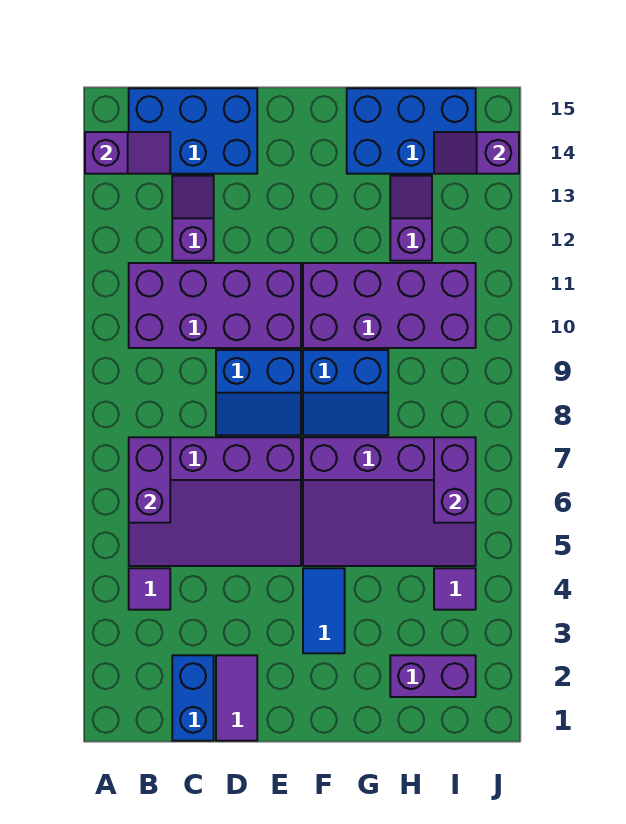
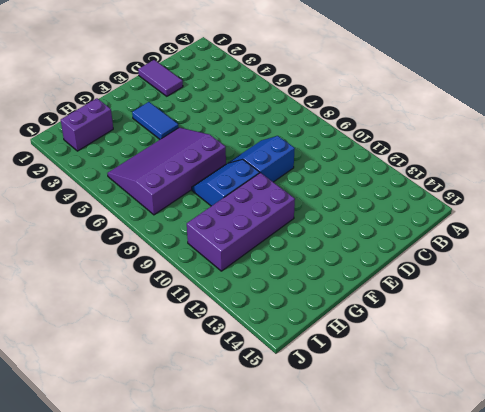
none -> purple 1x1 tile [129,568,170,610]
none -> purple 3x4 slope [129,437,301,566]
none -> purple 2x4 brick [129,263,301,348]

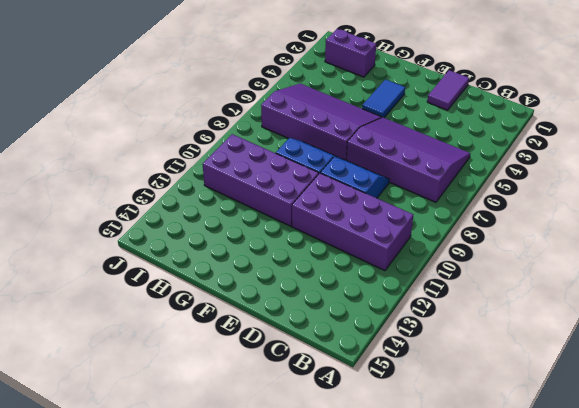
none -> purple 1x1 tile [129,568,170,610]
none -> blue 2x3 brick [129,88,257,174]
none -> blue 1x2 brick [172,655,214,741]

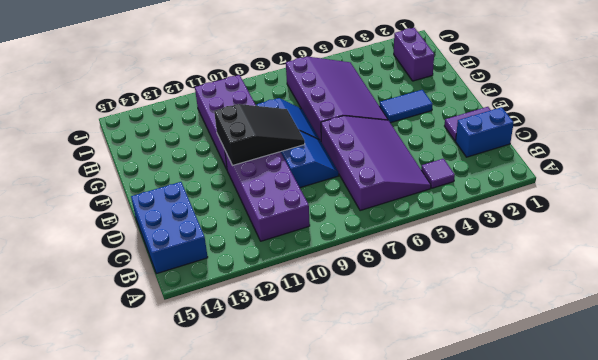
black 2x3 slope [214,104,305,166] -> none
none -> purple 1x2 slope [172,176,214,261]
none -> blue 2x3 brick [347,88,476,174]
none -> purple 1x2 slope [390,176,432,261]

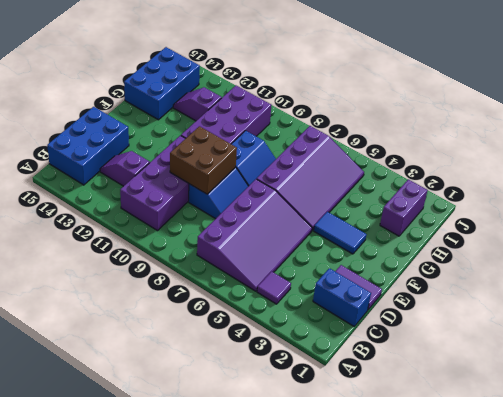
brown 2x2 brick [170,126,237,194] -> none
none -> purple 1x1 tile [434,568,476,610]
none -> purple 1x2 slope [85,132,170,174]
none -> purple 1x2 brick [129,437,170,523]

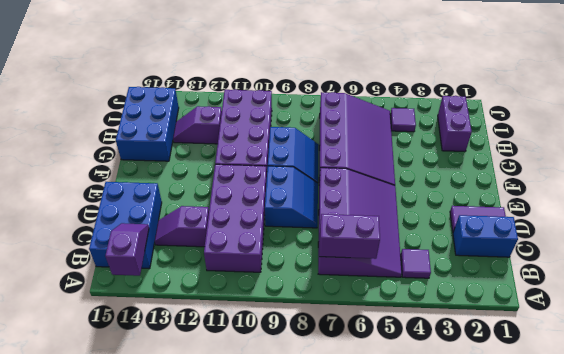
none -> blue 1x2 tile [303,568,345,653]
none -> purple 1x2 brick [434,437,476,523]
none -> purple 1x2 slope [434,132,519,174]

